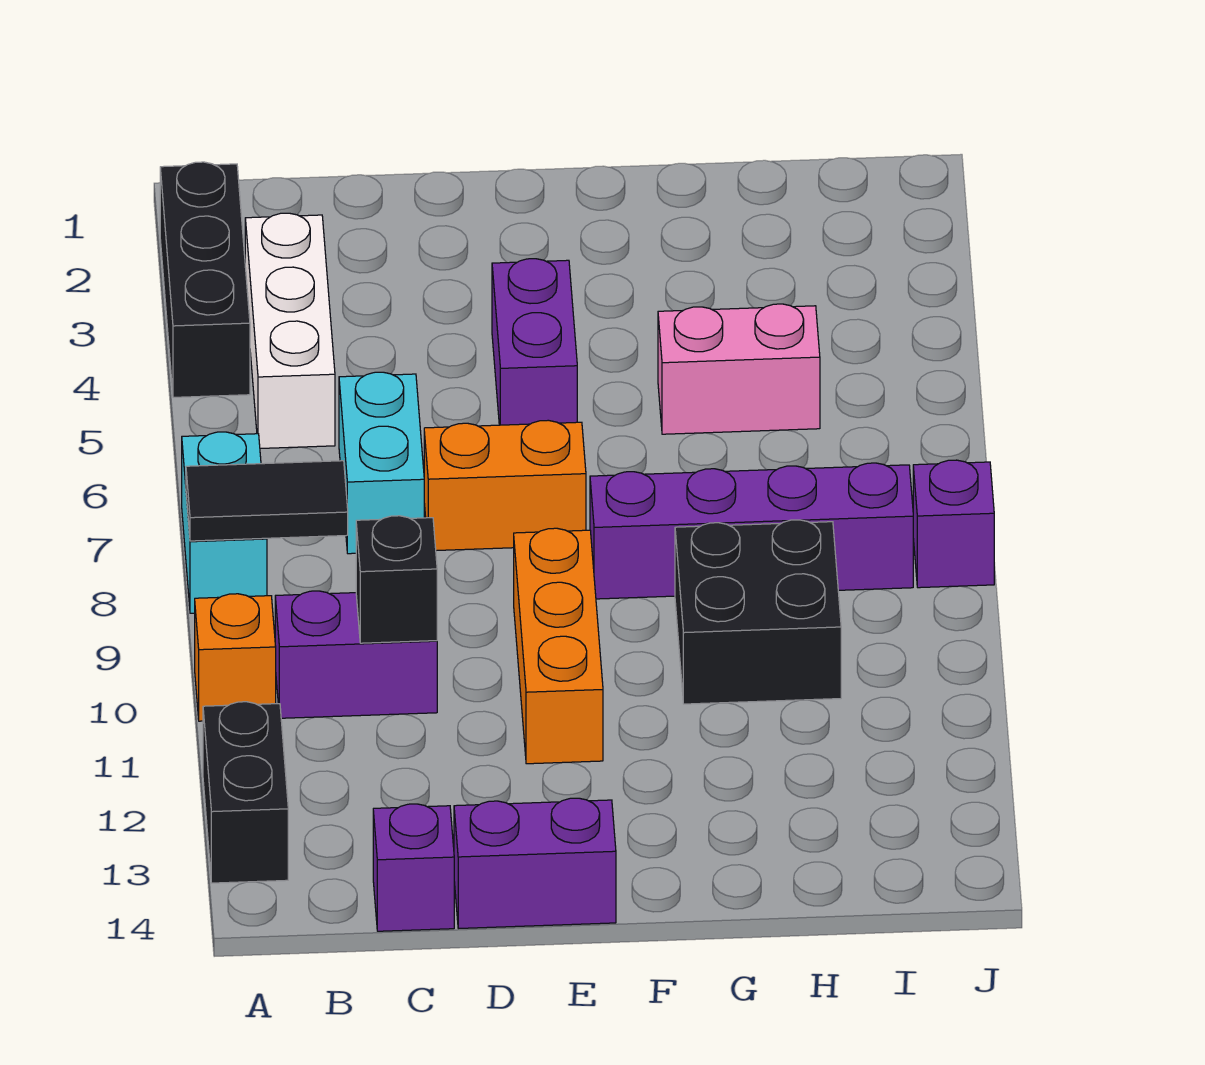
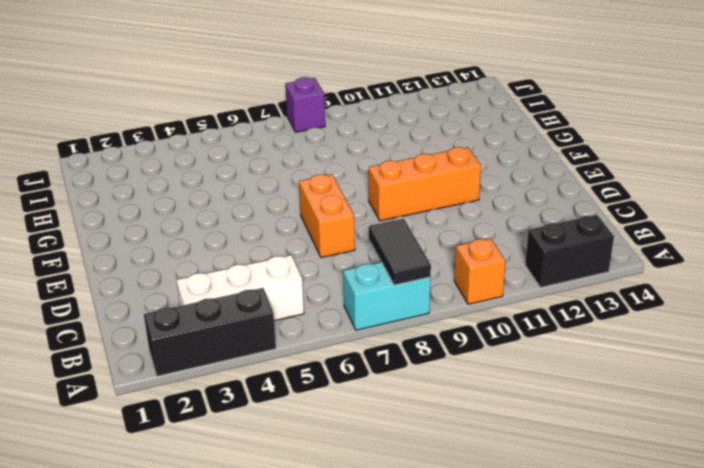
none -> purple 1x2 brick [275,591,437,718]
none -> cyan 1x2 brick [339,372,424,554]
none -> purple 1x1 brick [373,804,454,931]

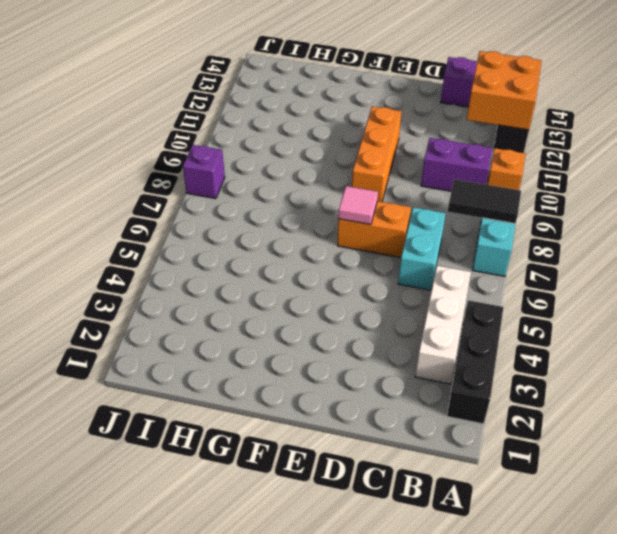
orange 2x2 brick [466,51,541,130] -> none
pink 1x1 tile [338,186,378,225] -> none
none -> purple 1x2 brick [454,798,616,928]
none -> purple 1x2 brick [492,259,577,425]
none -> purple 1x4 brick [590,463,913,599]

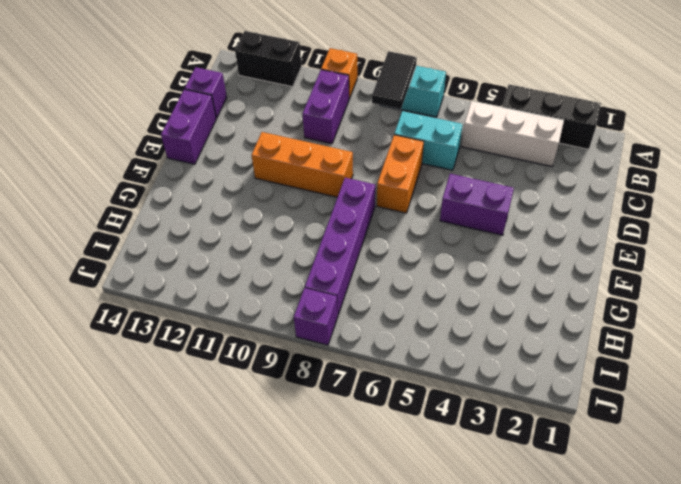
none -> pink 1x2 brick [658,304,820,434]
none -> black 2x2 brick [675,520,841,704]
none -> black 1x1 brick [356,516,437,643]

